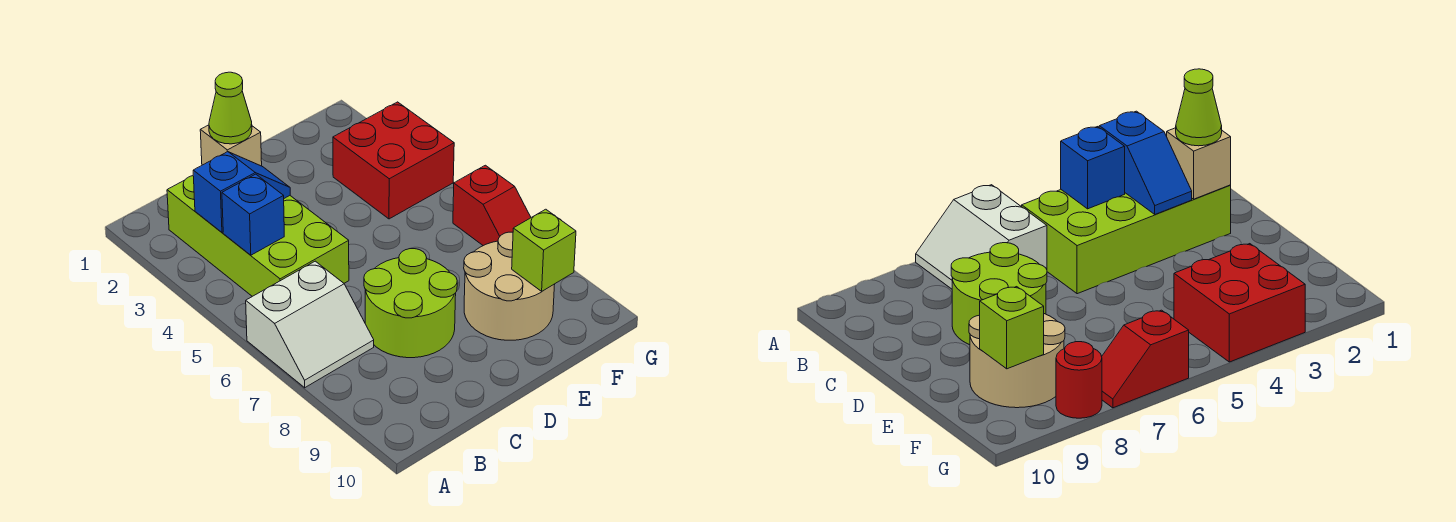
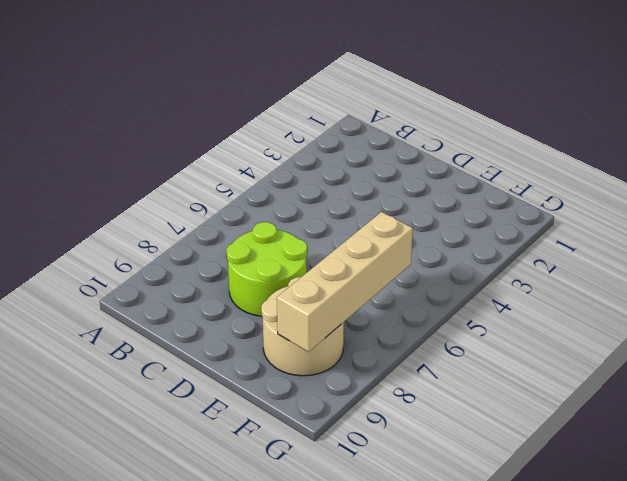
tan 1x4 brick [277,212,413,352] -> lime 1x1 brick [512,209,576,291]
none -> white 2x2 slope [246,261,374,388]
none -> lime 2x4 brick [167,176,349,296]
none -> red 2x2 brick [333,102,454,219]

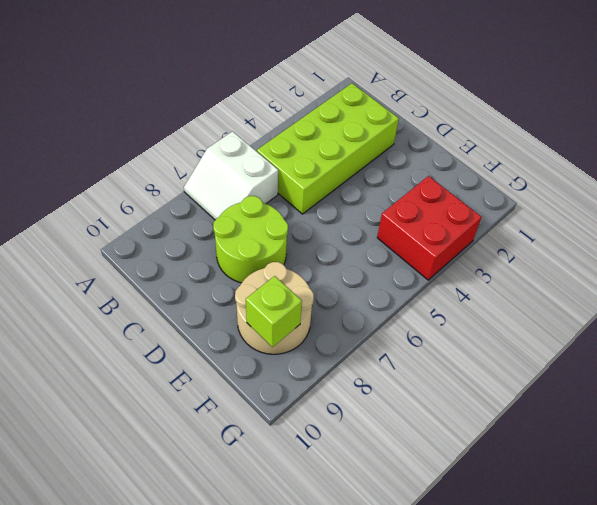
none -> red 1x2 slope [453,165,531,246]
none -> red 1x1 round brick [1056,342,1102,418]
none -> blue 1x2 slope [193,152,290,232]

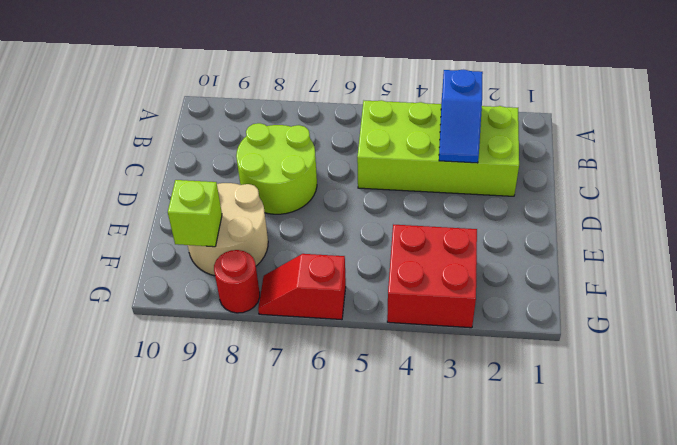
none -> white 2x2 slope [246,261,374,388]
none -> blue 1x1 brick [222,174,284,255]
none -> tan 1x1 brick [200,125,262,166]

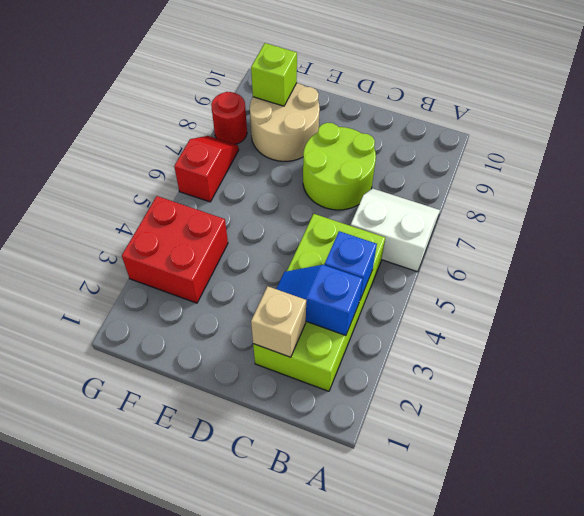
none -> lime 1x1 cone [209,72,252,144]

